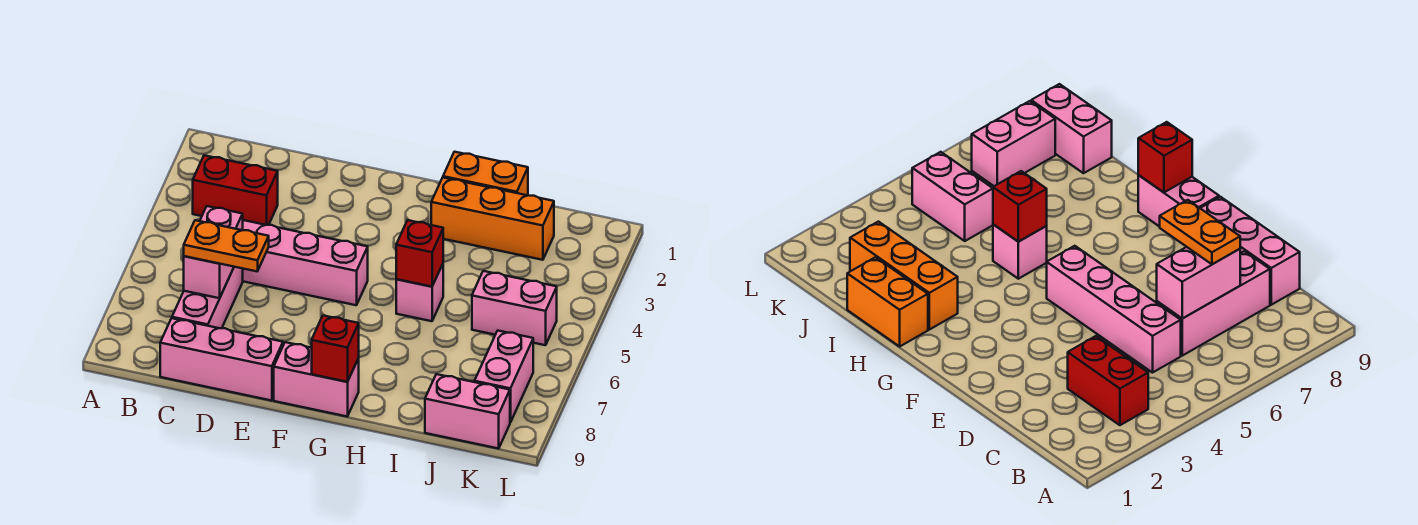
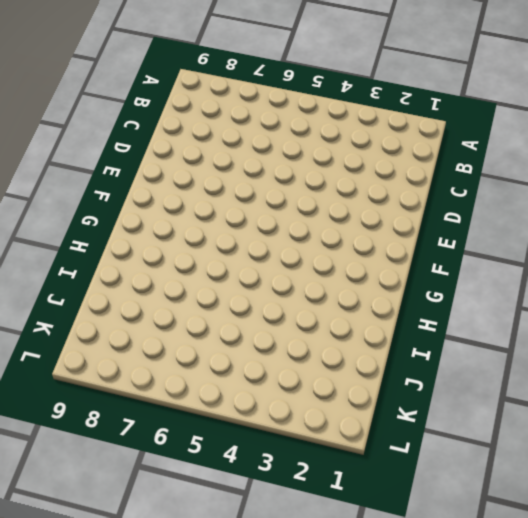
none -> red 1x2 brick [193,155,278,225]
none -> pink 1x4 brick [243,220,368,305]
none -> pink 1x3 brick [172,267,243,328]

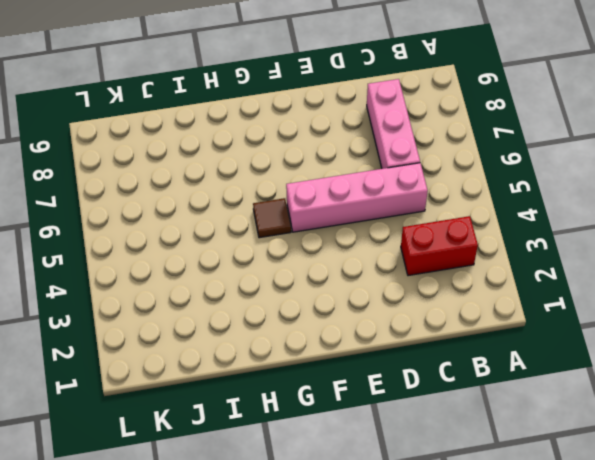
brown 1x1 tile [253,198,291,238] -> none
none -> pink 1x3 brick [160,318,283,401]
none -> pink 1x2 brick [274,342,359,416]
none -> orange 1x2 brick [443,152,528,195]

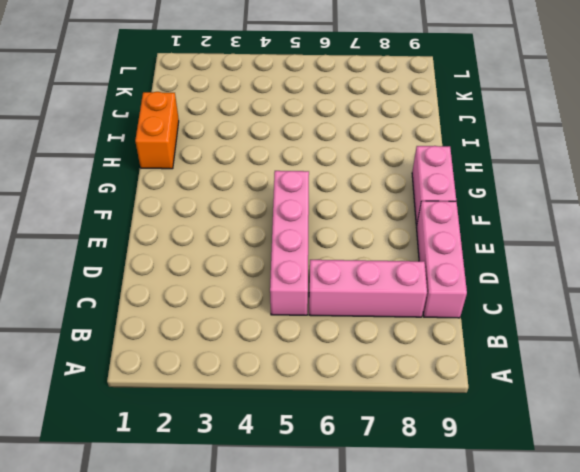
none -> red 1x2 brick [193,155,278,225]
none -> orange 1x3 brick [431,178,554,260]
none -> pink 1x1 brick [396,264,443,321]

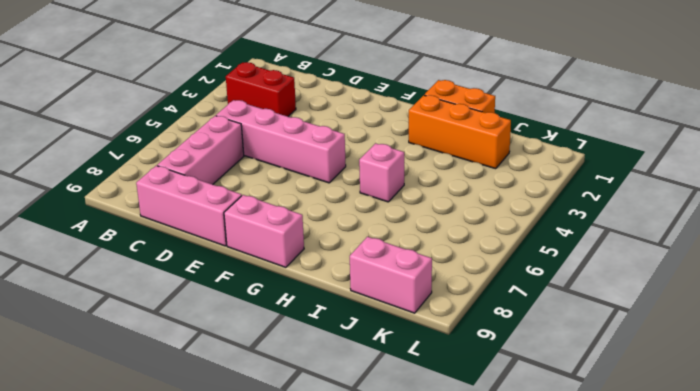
none -> pink 1x2 brick [472,271,557,345]
none -> pink 1x2 brick [475,331,533,422]
none -> pink 1x2 brick [184,206,243,298]

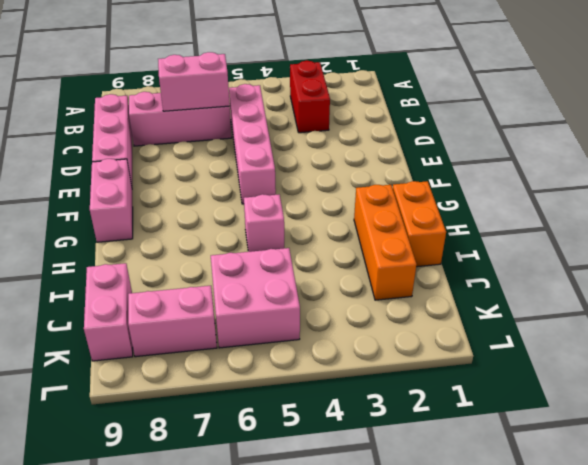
pink 2x2 brick [211,248,300,348] -> pink 1x2 brick [472,271,557,345]
none -> red 1x1 brick [312,316,359,382]
none -> red 1x1 brick [396,220,443,287]
none -> orange 1x2 plate [184,220,269,271]

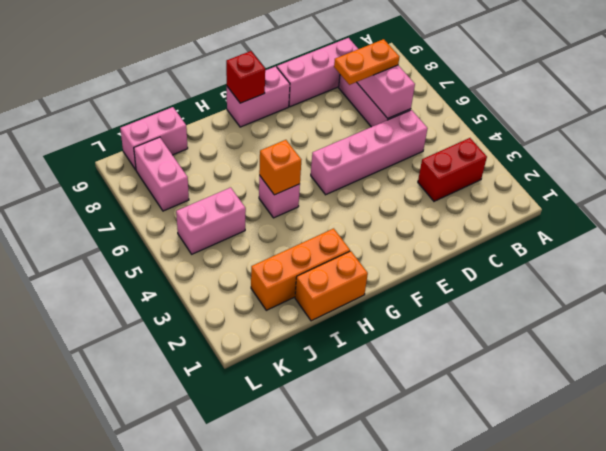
orange 1x1 brick [259,140,301,195] -> red 1x1 brick [396,220,443,287]

